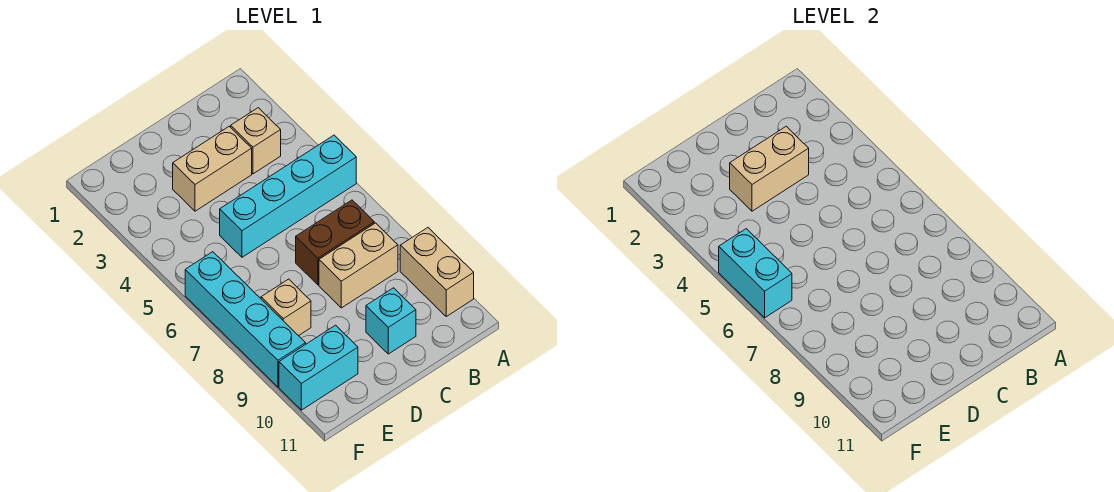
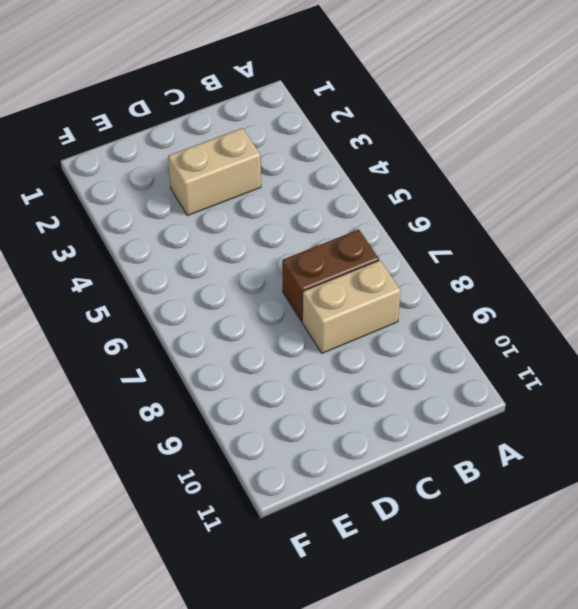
none -> cyan 1x4 brick [220,135,356,257]
none -> tan 1x2 brick [400,228,474,316]
none -> tan 1x1 brick [231,108,281,174]

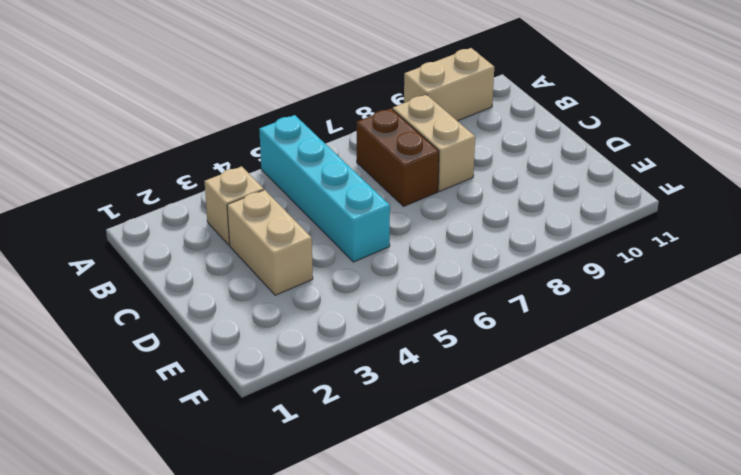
none -> cyan 1x1 brick [366,288,416,354]
none -> tan 1x1 brick [261,279,311,336]
none -> cyan 1x2 brick [279,325,358,410]

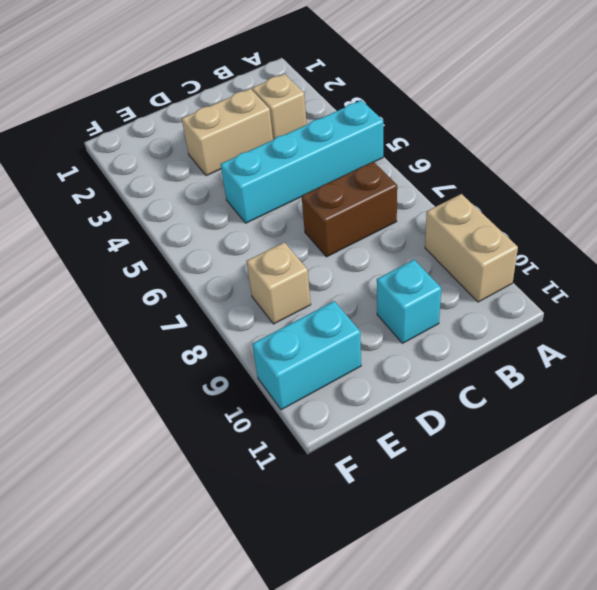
none -> tan 1x2 brick [319,223,398,308]
none -> cyan 1x4 brick [185,252,306,387]
none -> tan 1x2 brick [730,126,809,211]

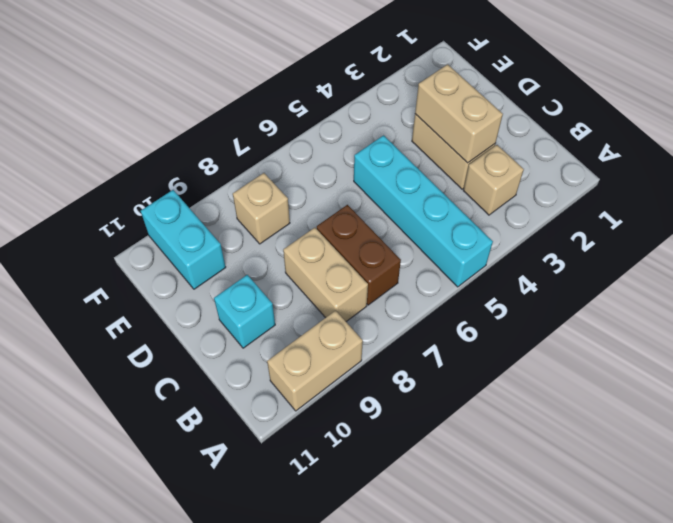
none -> cyan 1x4 brick [185,252,306,387]
none -> cyan 1x2 brick [719,229,792,318]

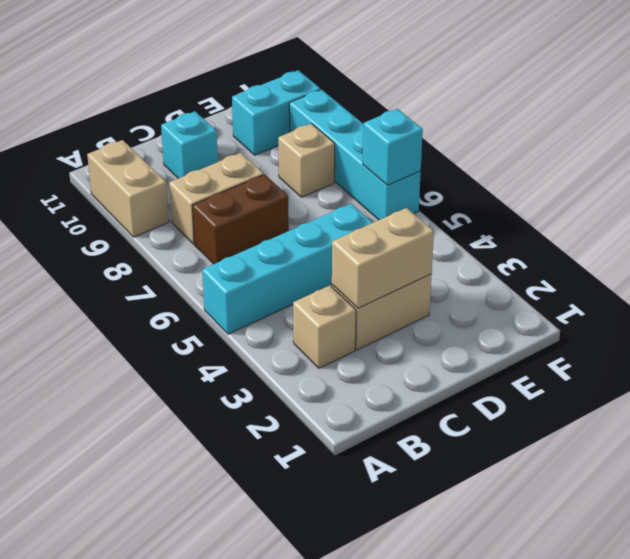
cyan 1x1 brick [363,109,423,185] -> cyan 1x2 brick [719,229,792,318]

